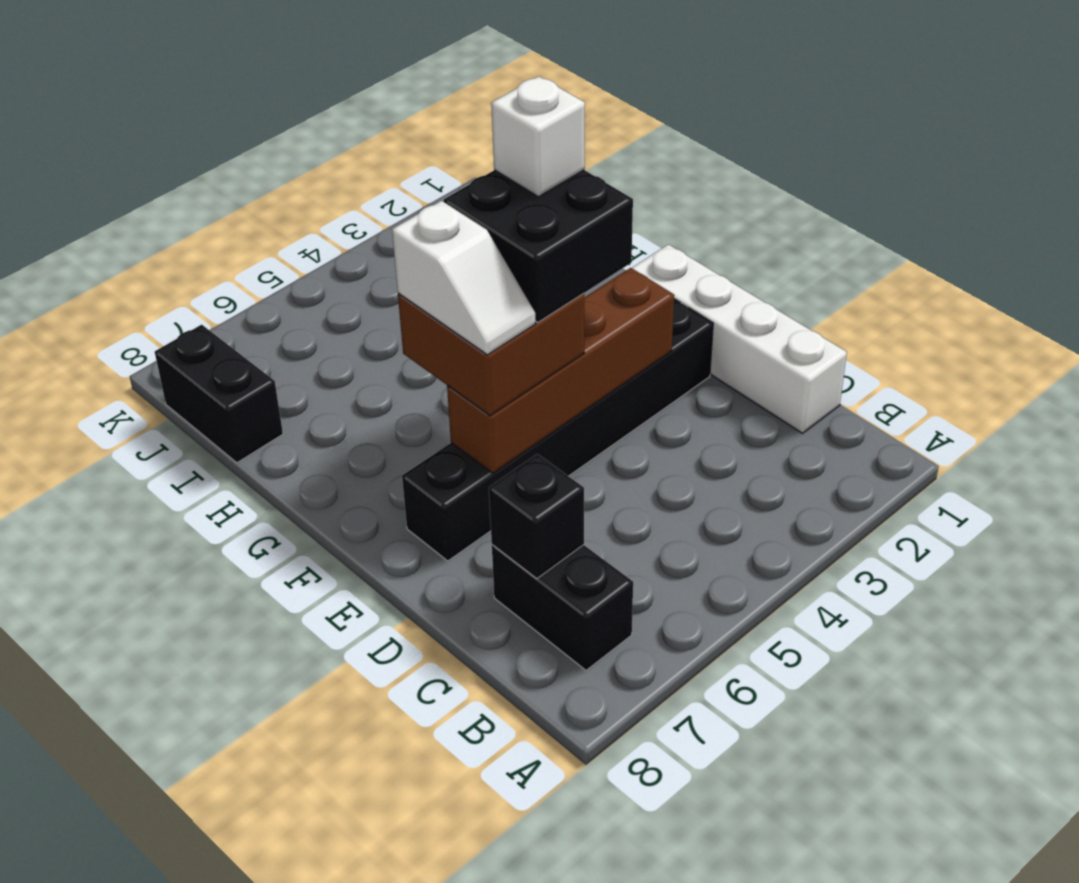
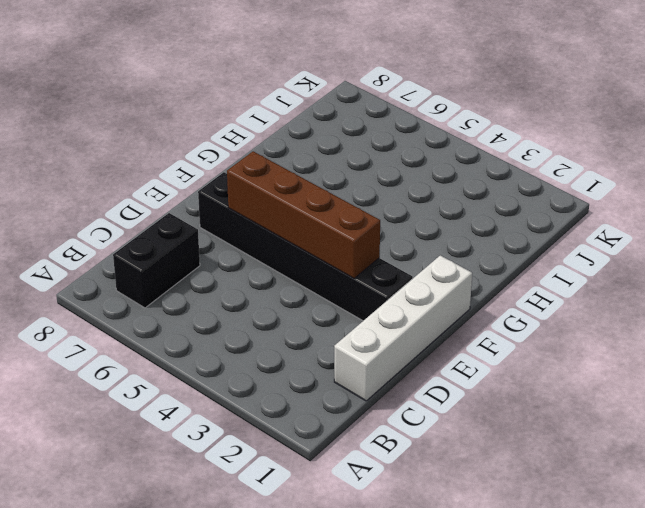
none -> black 1x2 brick [155,325,283,463]
none -> black 1x1 brick [489,454,584,579]

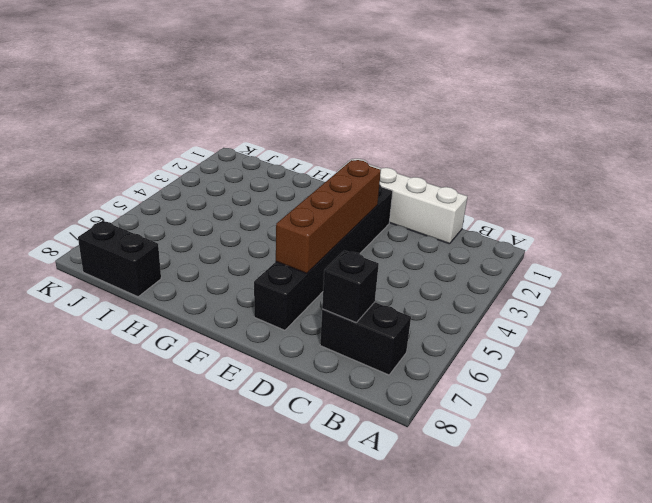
none -> brown 2x2 brick [398,293,584,416]
none -> black 2x2 brick [444,170,633,322]

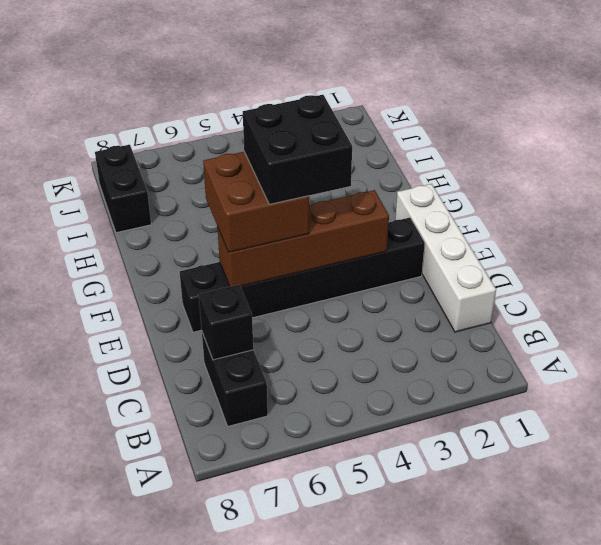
none -> white 1x2 slope [392,201,536,355]
none -> white 1x1 brick [491,76,585,197]

